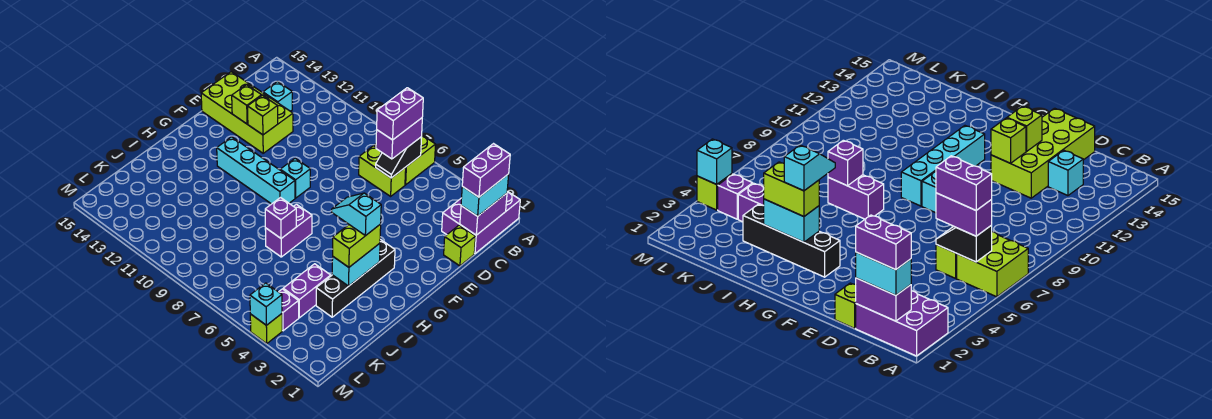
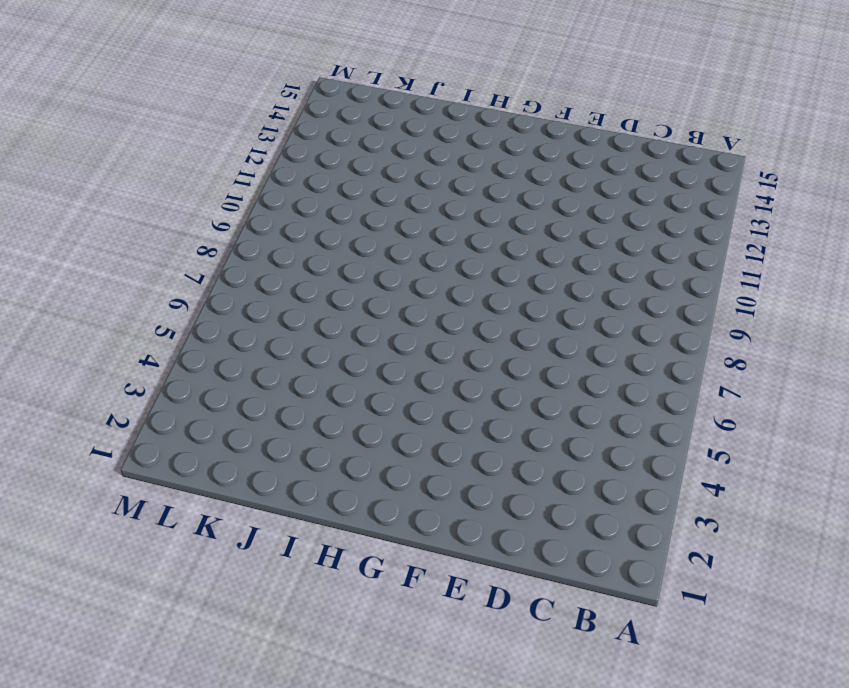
none -> purple 2x3 brick [442,191,520,254]
none -> lime 2x2 brick [374,135,436,185]
none -> lime 1x2 brick [359,146,406,196]

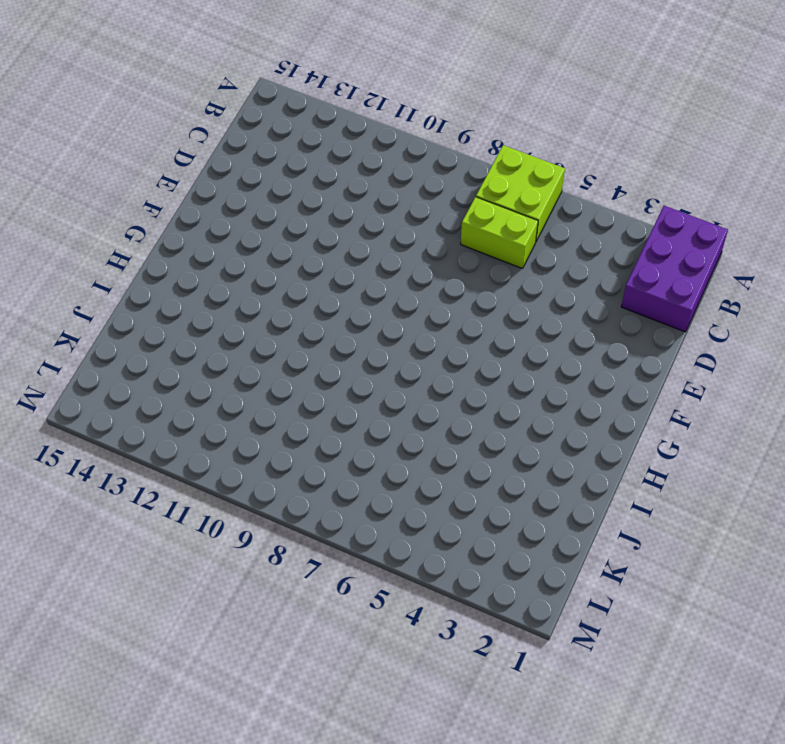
none -> cyan 1x1 brick [263,81,292,111]
none -> lime 1x1 brick [444,225,476,266]
none -> lime 2x4 brick [201,72,293,153]

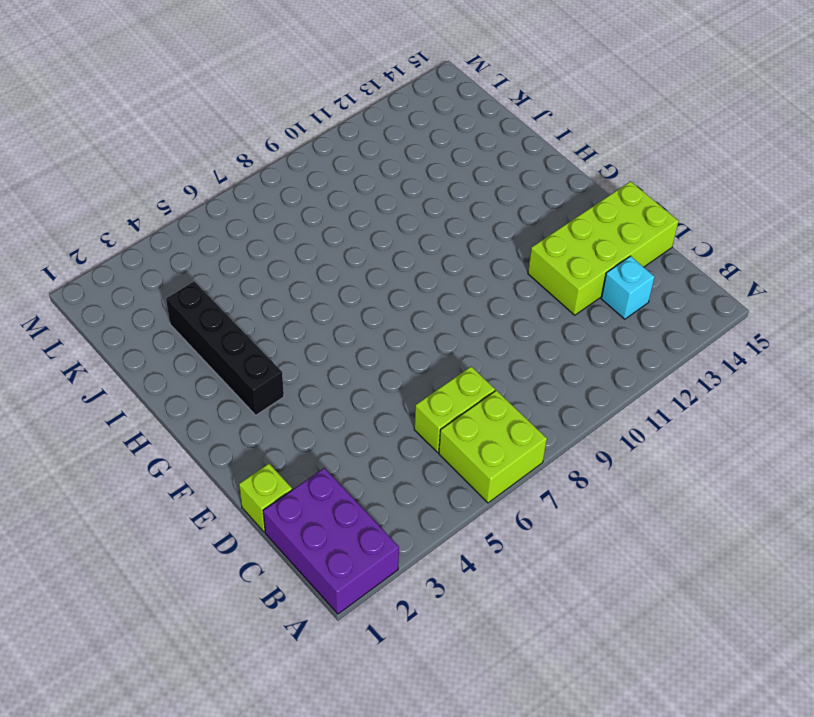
none -> cyan 1x1 brick [280,158,310,198]
none -> cyan 1x4 brick [217,137,295,204]
none -> purple 1x2 brick [265,204,312,257]

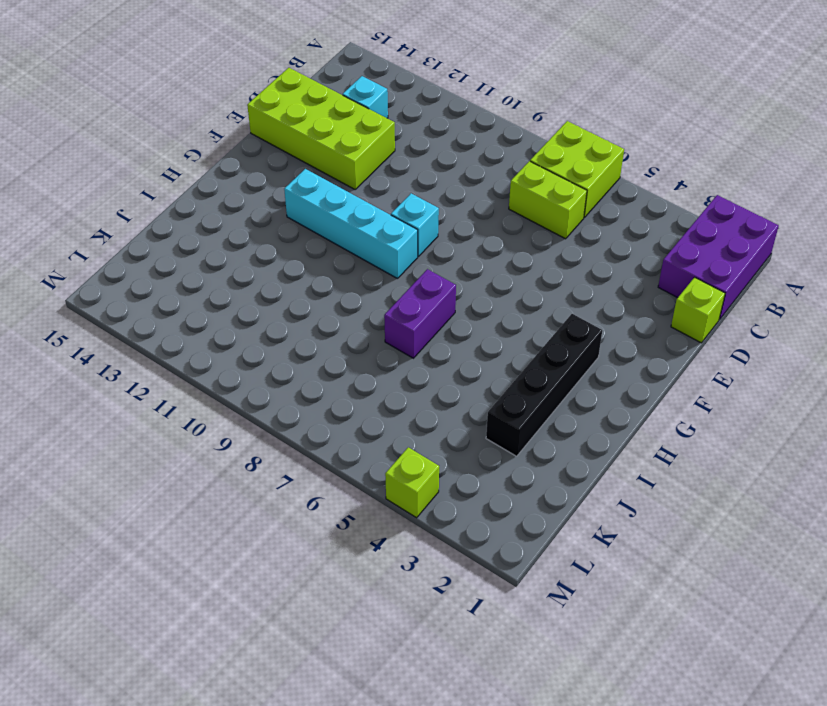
none -> purple 1x2 brick [283,264,331,318]
none -> purple 1x1 brick [279,289,299,331]
none -> purple 1x2 brick [460,193,507,235]

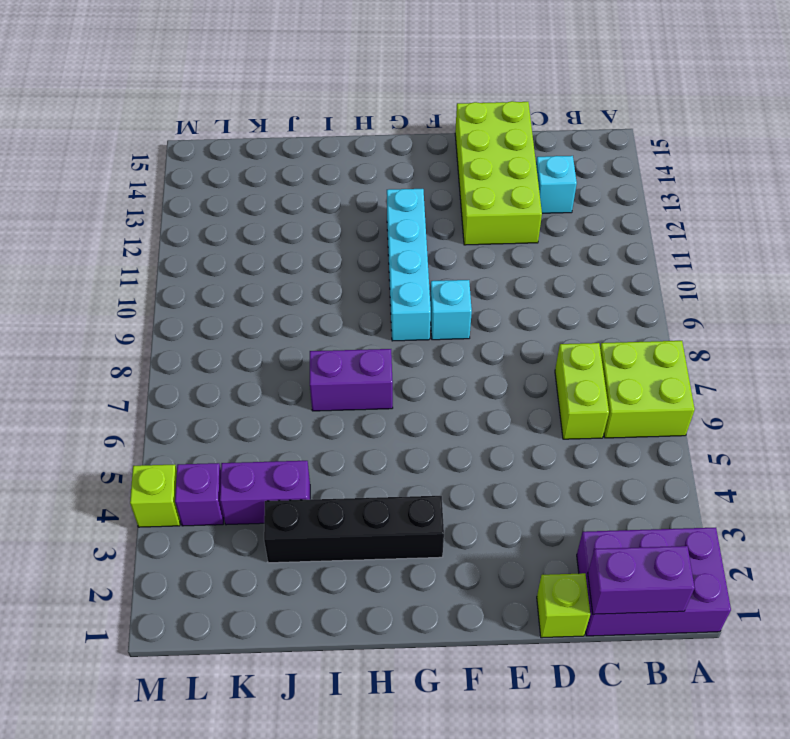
none -> black 1x2 slope [376,137,422,178]
none -> lime 1x1 brick [248,95,278,135]
none -> lime 1x1 brick [232,85,262,124]

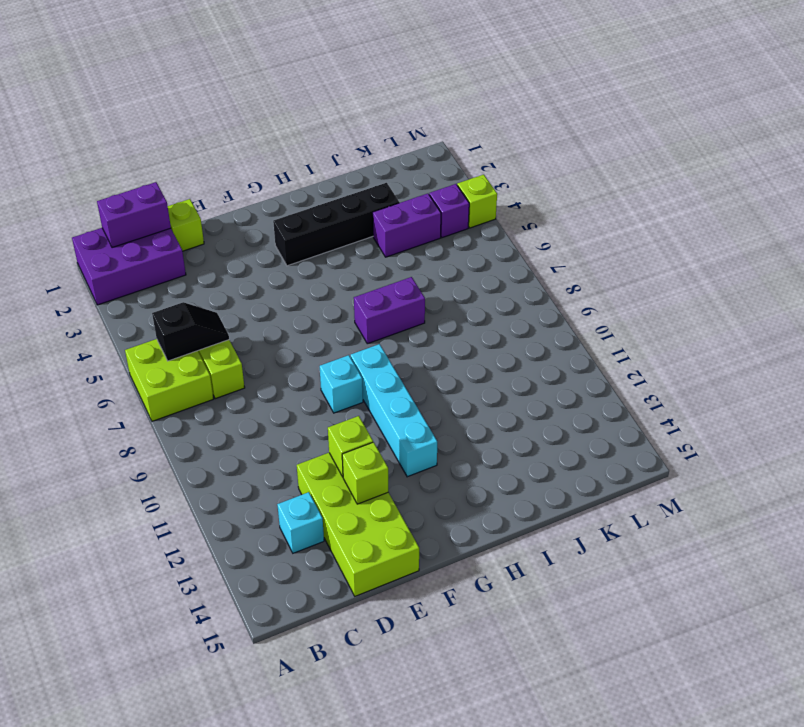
none -> cyan 1x2 brick [332,243,380,286]
none -> purple 1x1 brick [265,198,296,238]
none -> cyan 1x1 brick [250,283,282,325]

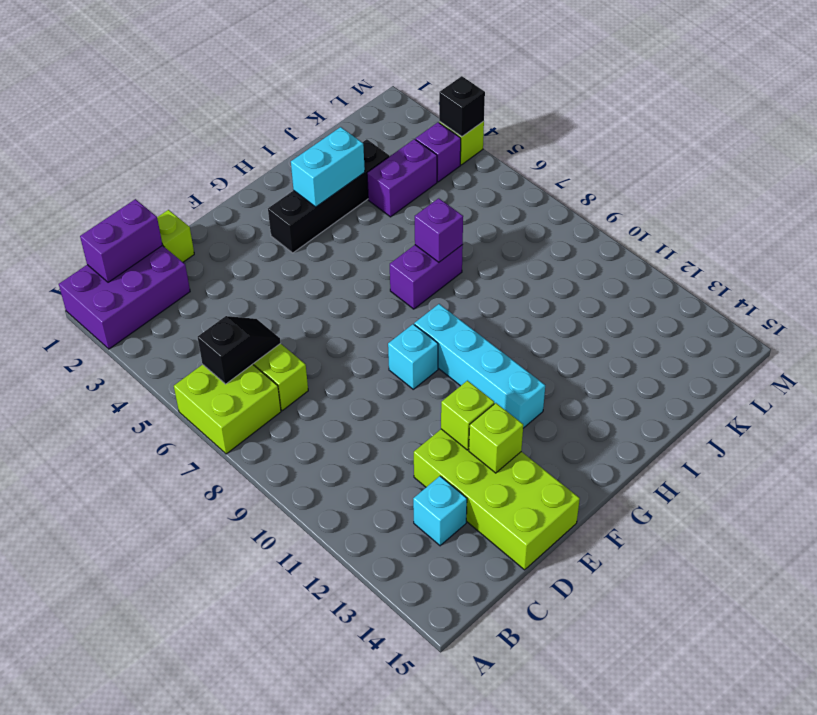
black 1x1 brick [439,76,485,137] -> cyan 1x1 brick [250,283,282,325]
none -> cyan 1x2 brick [461,174,509,216]
none -> purple 1x2 brick [376,118,422,159]
none -> lime 1x2 brick [333,224,381,267]

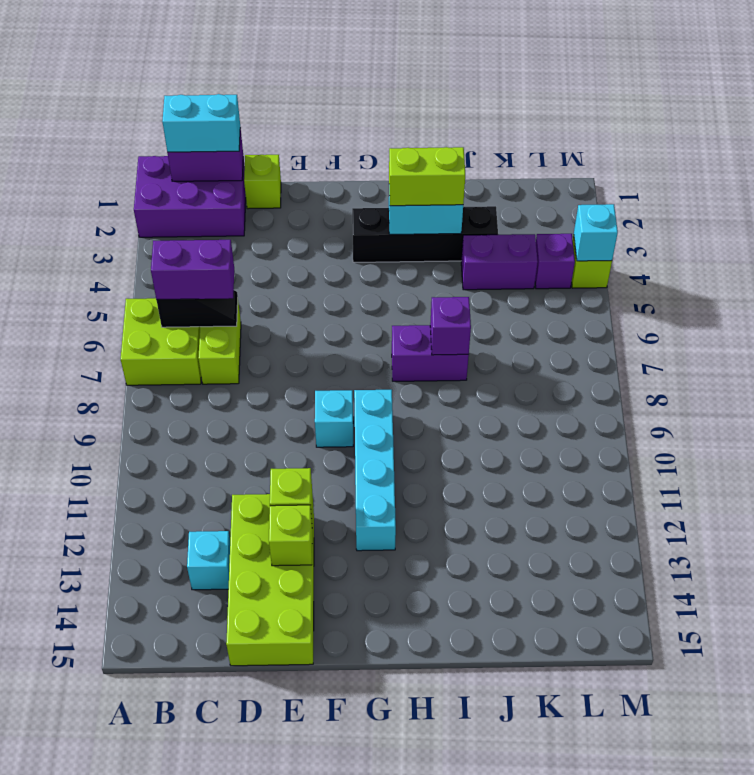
none -> purple 1x2 brick [462,144,510,197]
none -> purple 1x2 brick [377,88,423,140]
none -> cyan 1x2 slope [332,193,381,236]

